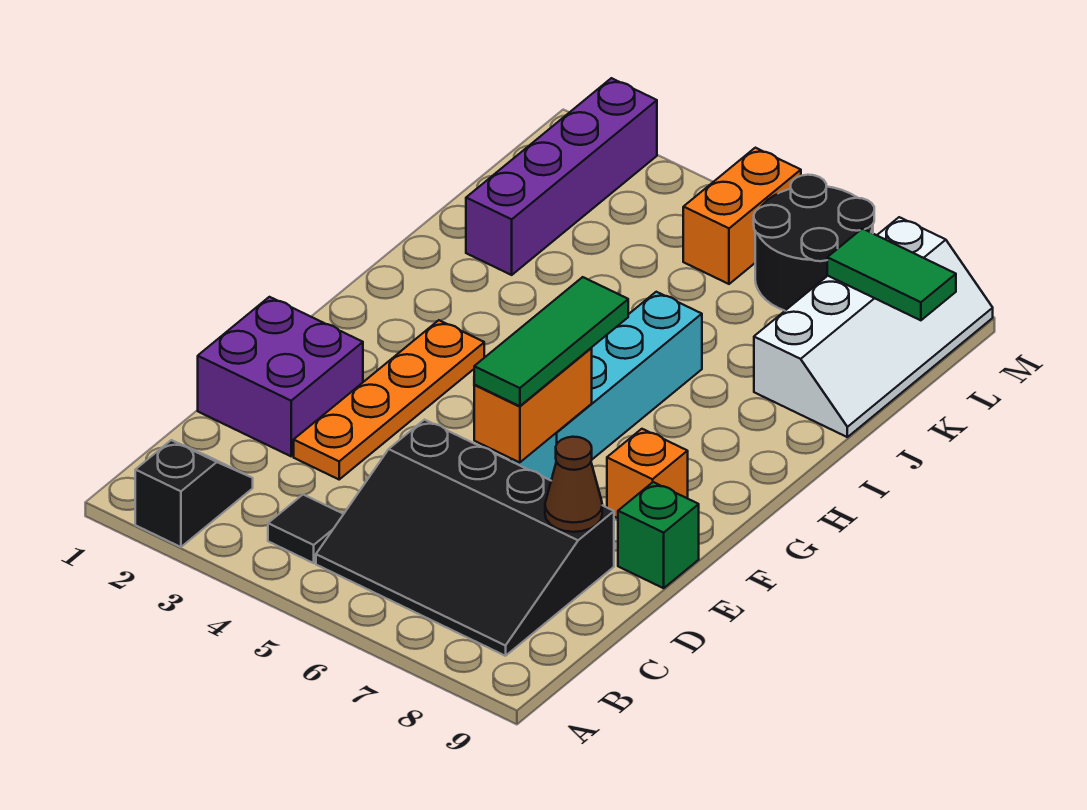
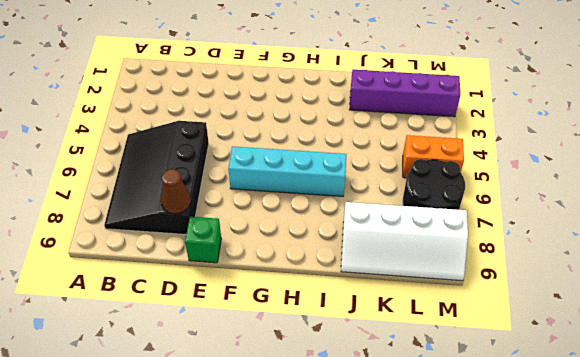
none -> black 1x2 slope [135,440,253,547]
none -> black 1x1 tile [268,495,343,563]
none -> purple 2x2 brick [198,297,363,456]

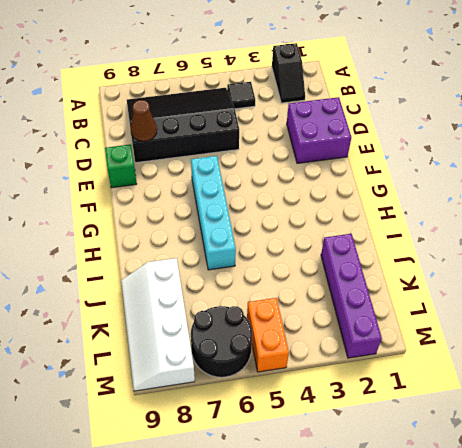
none -> orange 1x4 plate [294,320,484,479]
none -> orange 1x1 brick [607,429,688,518]
none -> orange 1x2 brick [474,348,592,463]

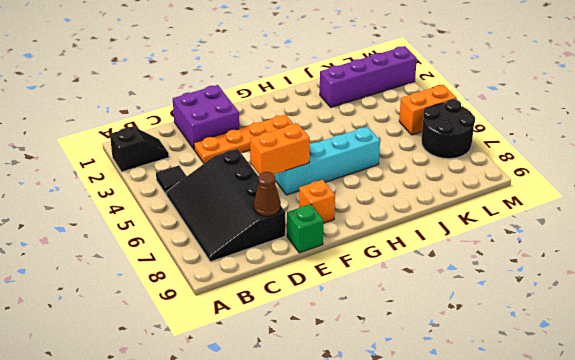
none -> white 2x4 slope [754,217,993,437]
none -> green 1x2 tile [827,229,956,320]
none -> green 1x3 tile [474,277,628,406]

